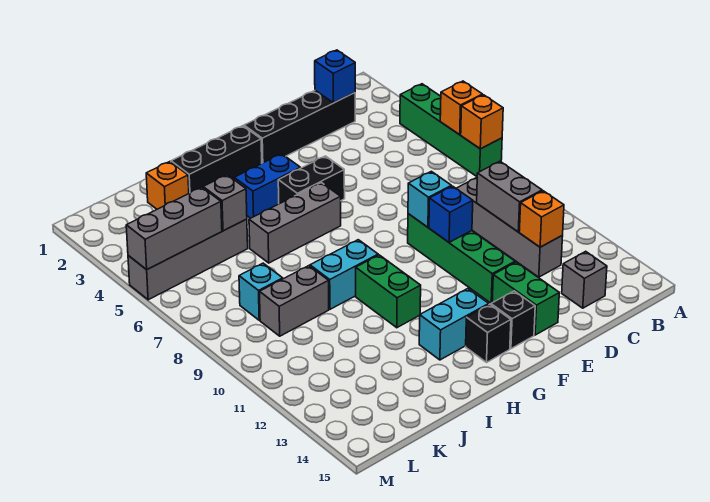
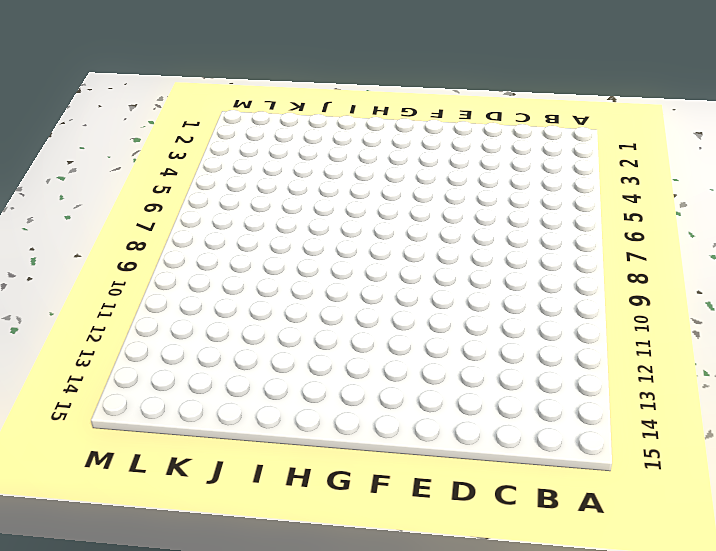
none -> green 1x4 brick [400,84,502,176]
none -> black 1x4 brick [244,91,355,163]
none -> grey 1x4 brick [456,178,563,277]

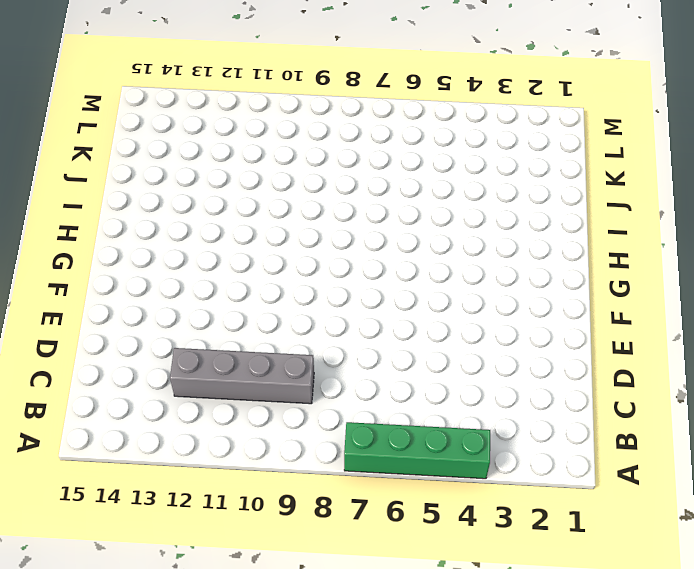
none -> black 1x4 brick [244,91,355,163]
none -> grey 1x1 brick [562,251,607,308]
none -> green 1x4 brick [408,214,515,303]

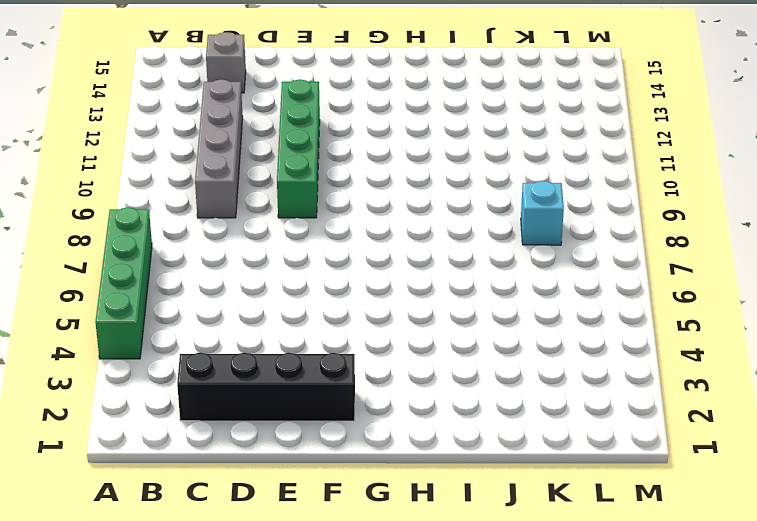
none -> green 1x2 brick [492,262,559,335]
none -> black 1x2 brick [278,156,345,204]
none -> black 1x1 brick [491,291,535,349]

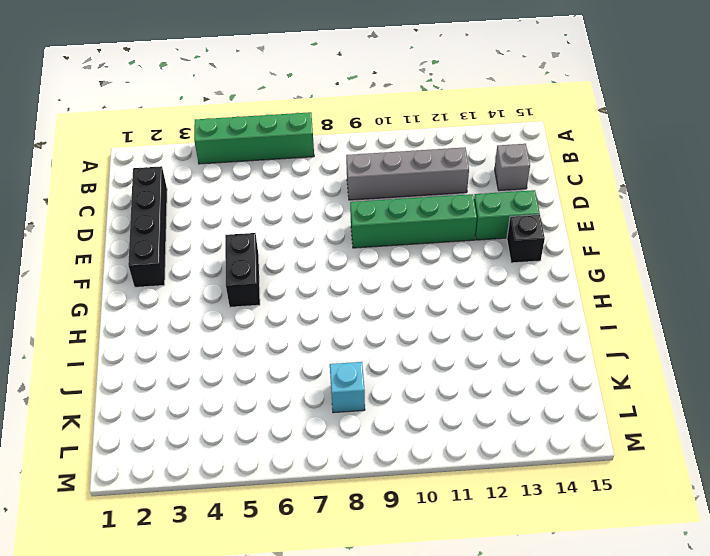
none -> black 1x3 brick [171,126,262,193]
none -> blue 1x2 brick [234,154,300,218]
none -> grey 1x3 brick [249,183,341,263]

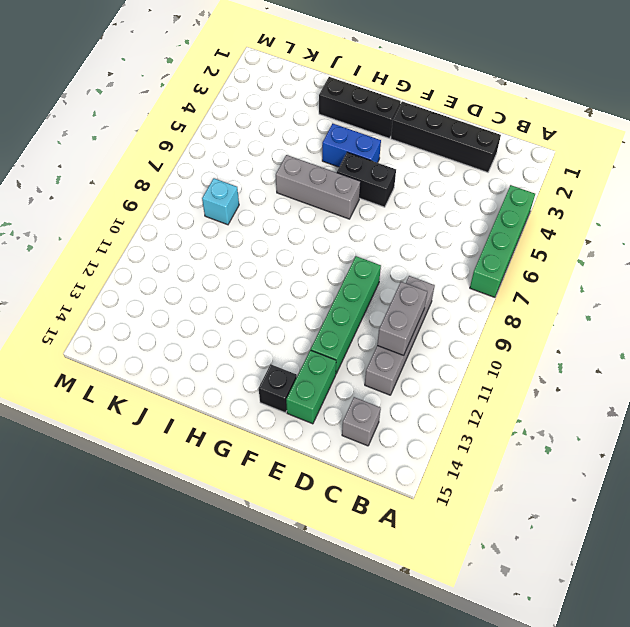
none -> cyan 1x2 brick [419,289,489,360]
none -> black 1x1 brick [466,304,511,362]
none -> cyan 1x2 brick [310,240,378,309]

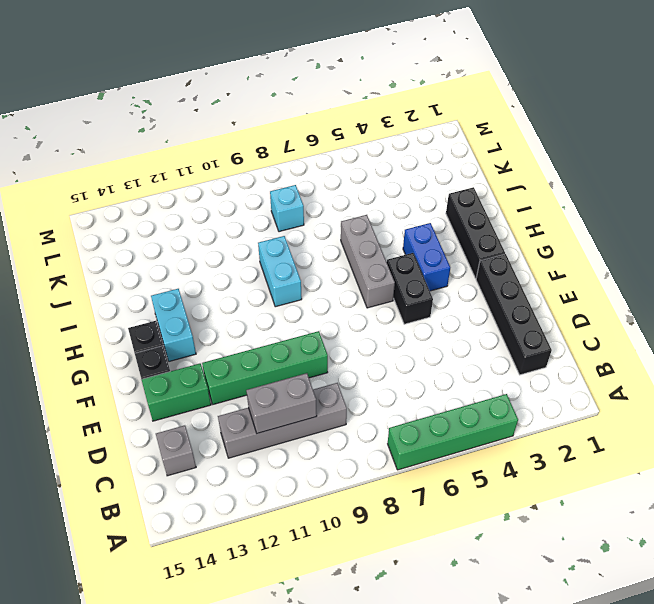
none -> green 1x2 brick [356,255,421,328]
none -> orange 1x1 brick [146,162,189,209]
none -> grey 1x4 brick [128,219,248,300]

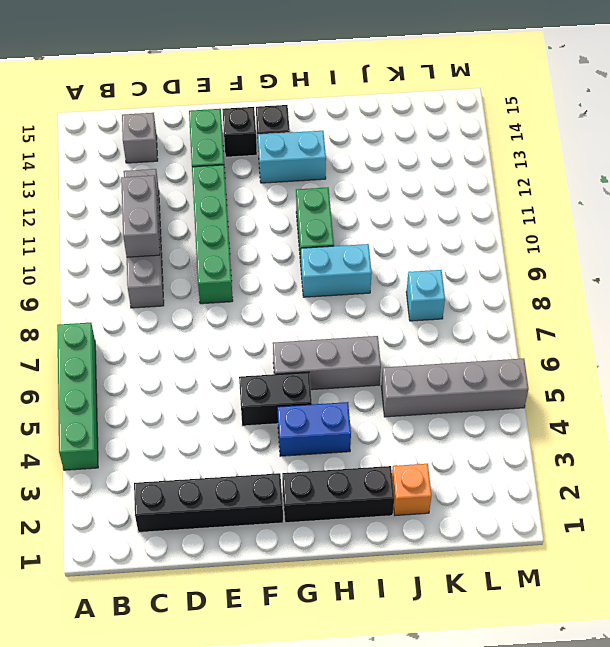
none -> grey 1x2 brick [260,266,329,336]
none -> orange 1x1 brick [440,81,482,135]
none -> orange 1x1 brick [461,95,503,149]

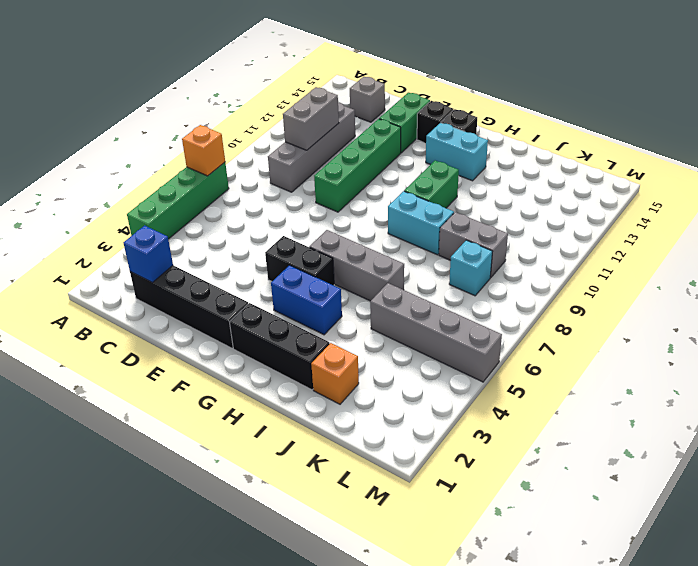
none -> orange 1x1 brick [440,81,482,135]
none -> orange 1x1 brick [519,191,564,247]
none -> cyan 1x1 brick [408,171,451,227]

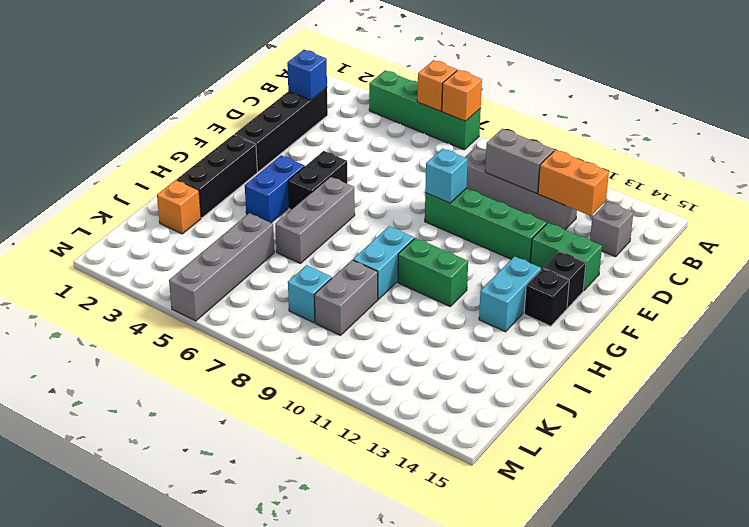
orange 1x2 brick [538,150,609,216] -> orange 1x1 brick [519,191,564,247]
none -> blue 1x1 brick [429,186,473,242]
none -> grey 1x1 brick [203,175,247,231]
none -> grey 1x3 brick [126,187,222,270]

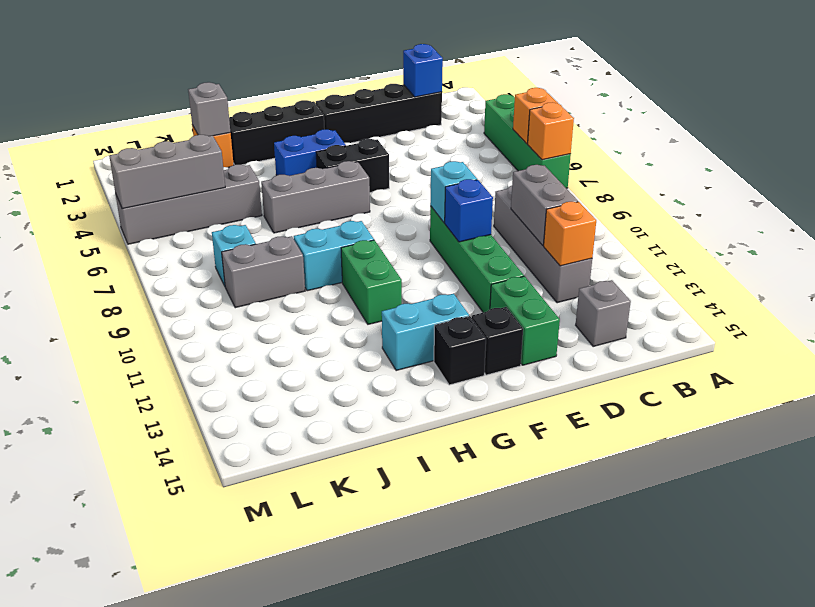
grey 1x1 brick [188,82,230,136] -> grey 1x1 brick moved to [203,175,247,231]

